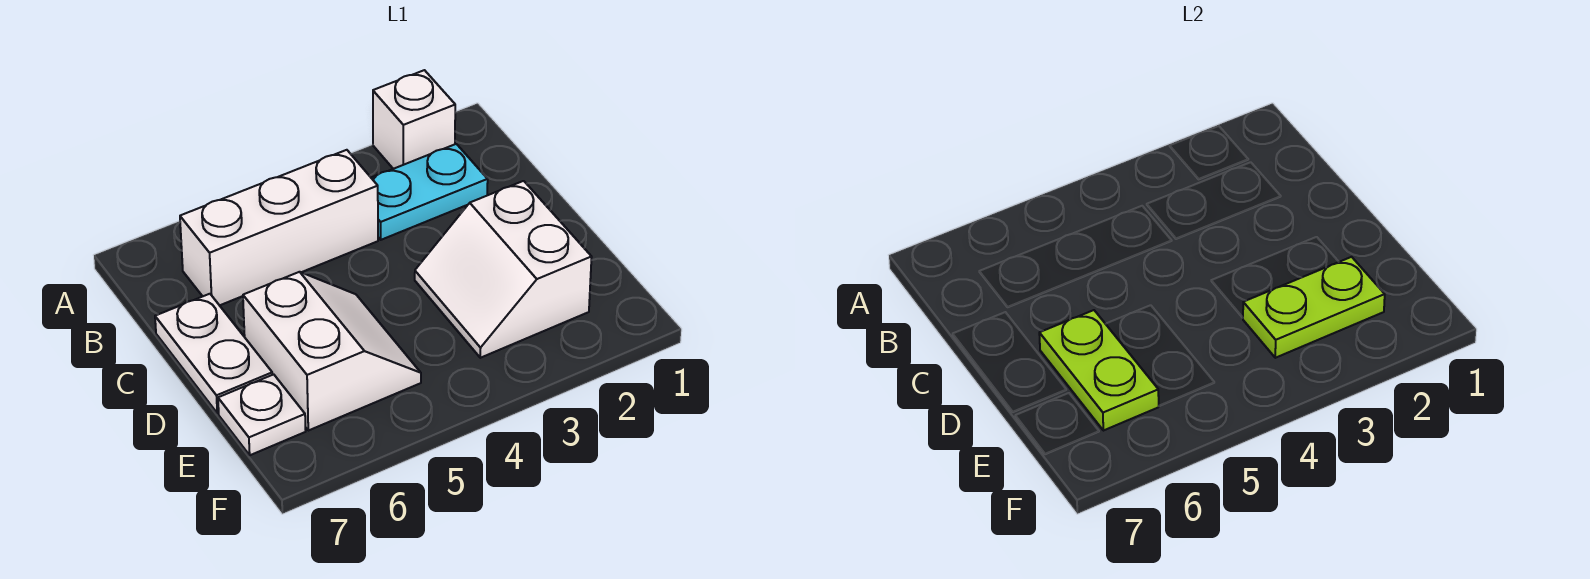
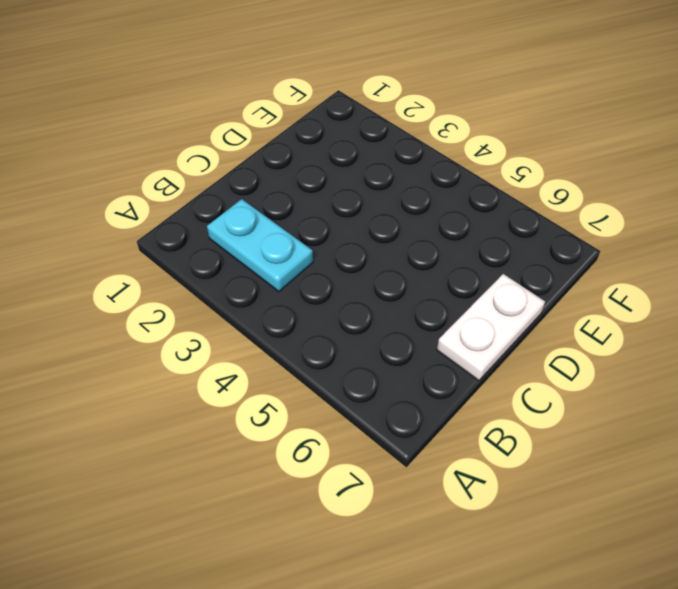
none -> white 1x1 brick [373,70,455,169]
none -> white 1x3 brick [180,150,378,305]

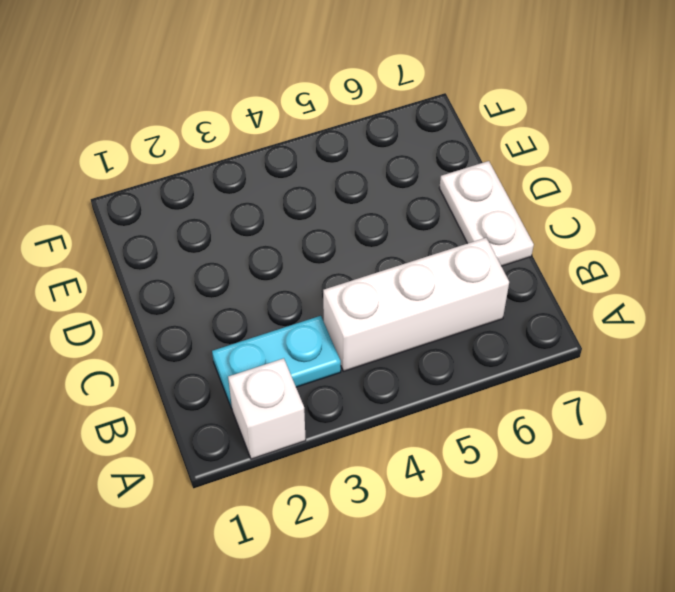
none -> white 2x2 slope [415,181,592,358]
none -> white 2x2 slope [243,272,421,431]

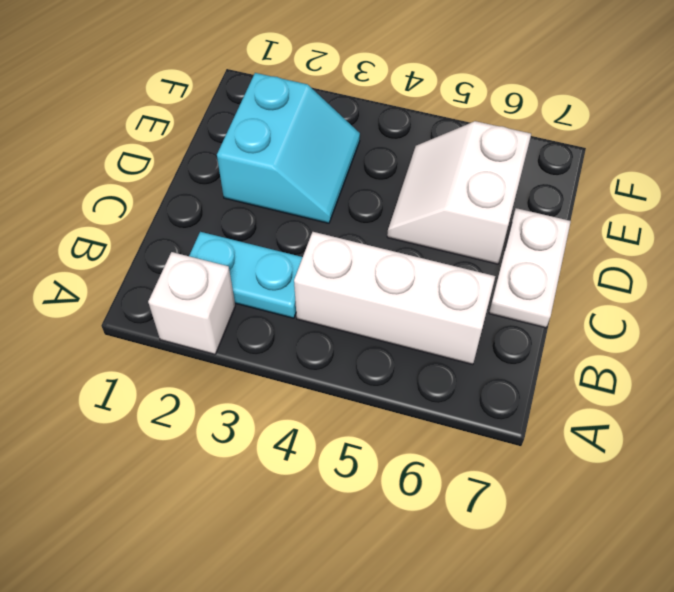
cyan 2x2 slope [217,73,360,223] -> white 2x2 slope [415,181,592,358]
none -> white 1x1 plate [218,374,306,455]
none -> lime 1x2 plate [1039,310,1159,431]

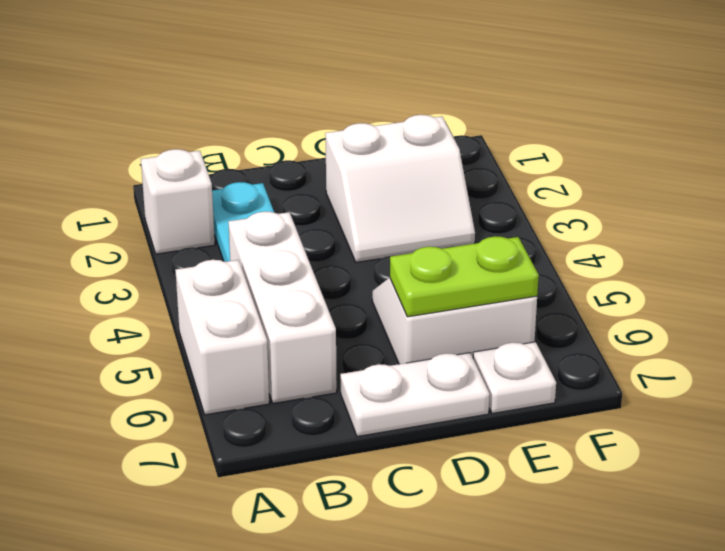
white 1x2 brick [175,260,269,415] -> none
none -> lime 1x2 plate [1243,257,1385,358]

